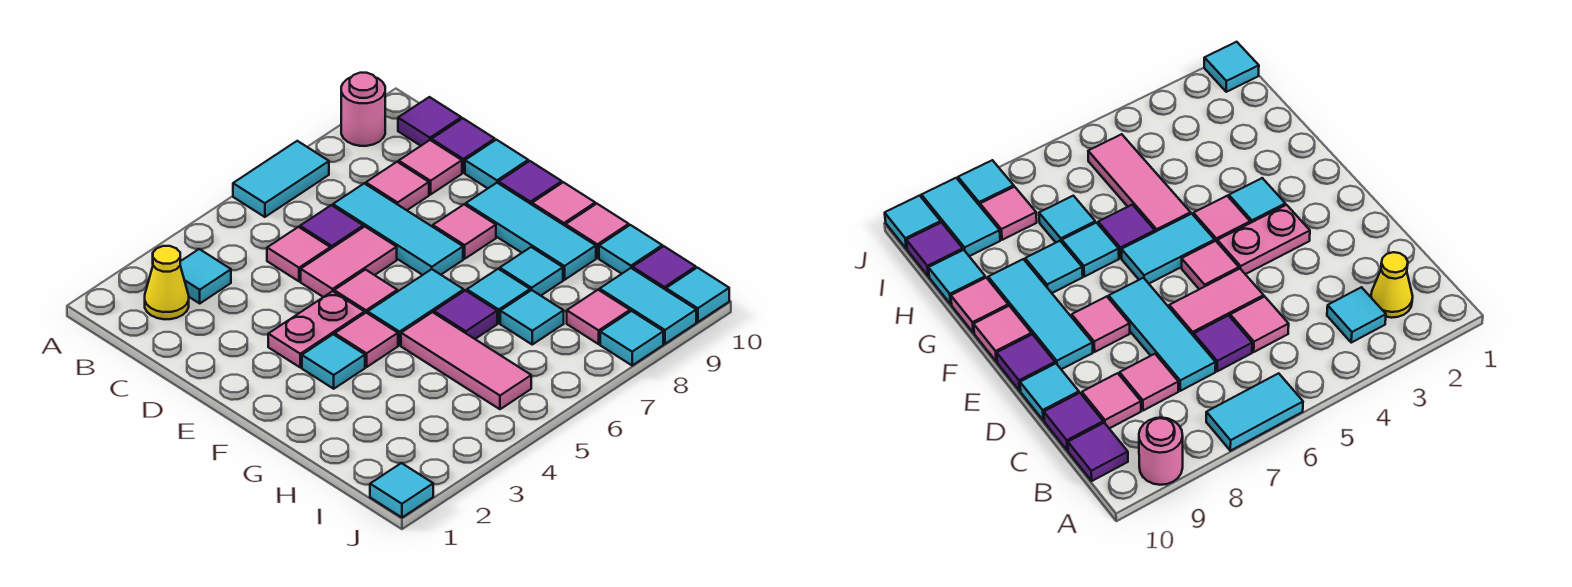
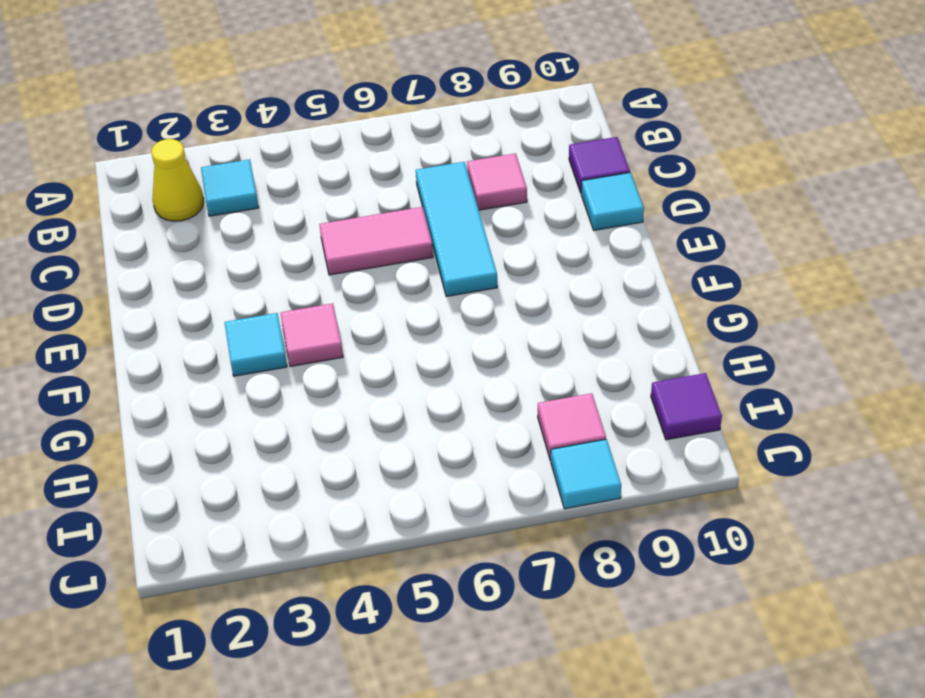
none -> cyan 1x2 tile [233,141,329,217]
none -> pink 1x1 round brick [341,73,385,146]
none -> purple 1x1 tile [398,97,461,146]
none -> pink 1x1 tile [267,227,330,281]

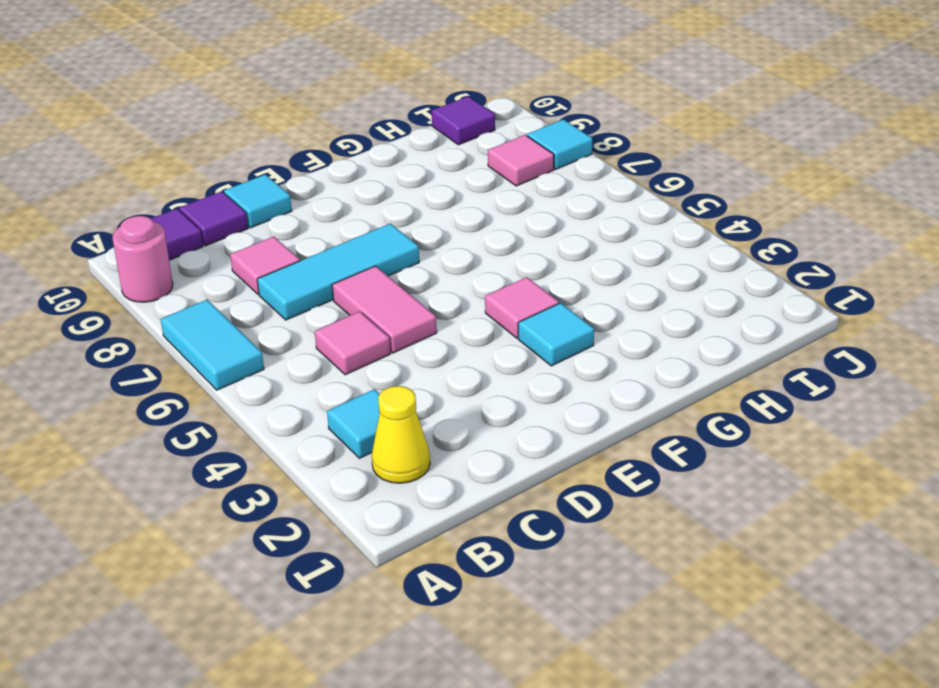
none -> purple 1x1 tile [300,205,363,249]
none -> pink 1x1 tile [399,140,462,194]
none -> pink 1x2 plate [268,291,364,367]
none -> pink 1x1 tile [334,270,397,313]

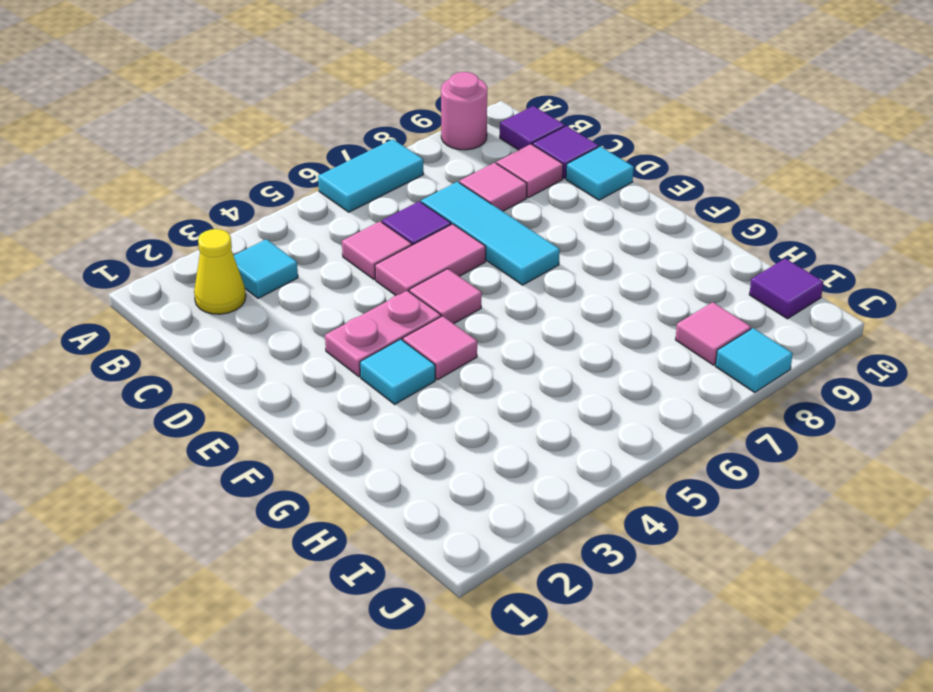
none -> pink 1x1 tile [433,204,496,259]
none -> cyan 1x3 tile [466,183,596,280]
none -> purple 1x1 tile [499,161,562,205]
none -> cyan 1x2 tile [368,269,464,345]

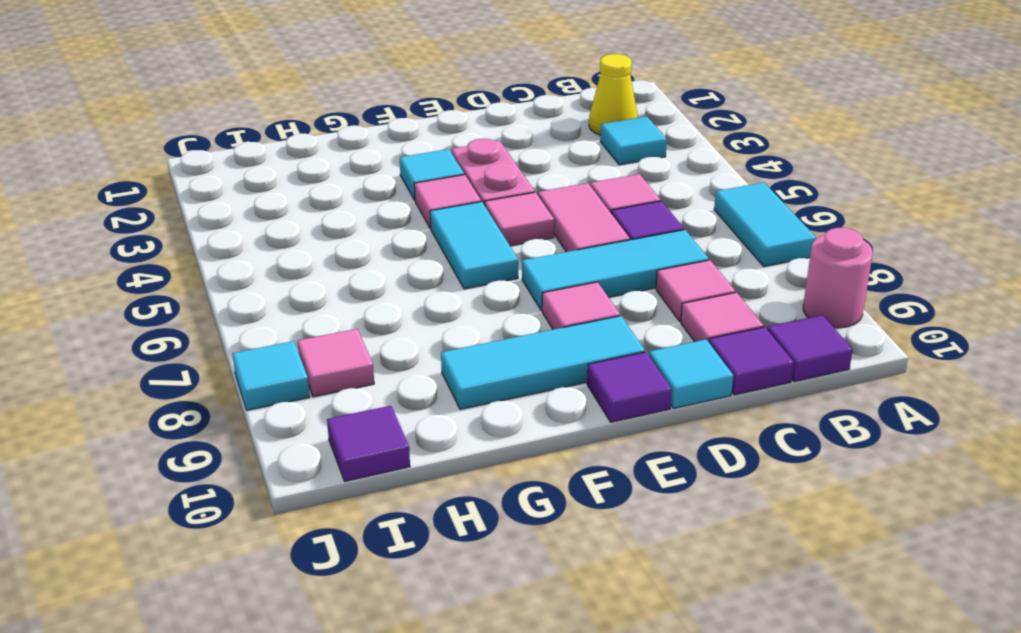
none -> pink 1x1 tile [532,182,595,226]
none -> pink 1x3 tile [401,312,531,409]
none -> purple 1x1 tile [434,290,497,339]
none -> cyan 1x1 tile [467,269,530,323]

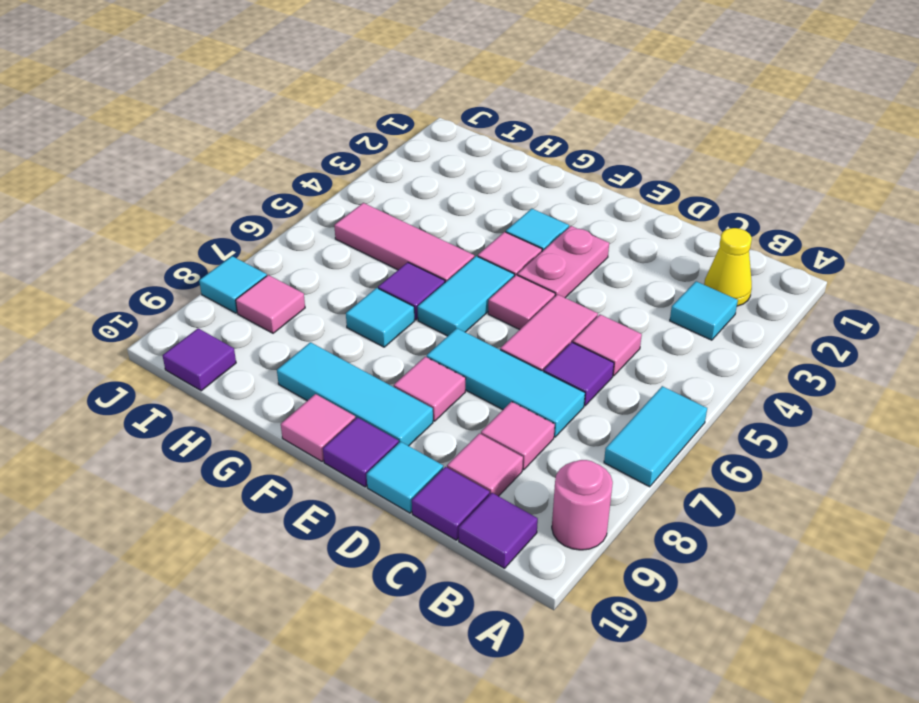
none -> cyan 1x1 tile [500,247,563,296]
none -> pink 1x1 tile [566,204,629,258]
none -> cyan 1x1 tile [500,290,564,344]
none -> cyan 1x1 tile [599,225,662,274]

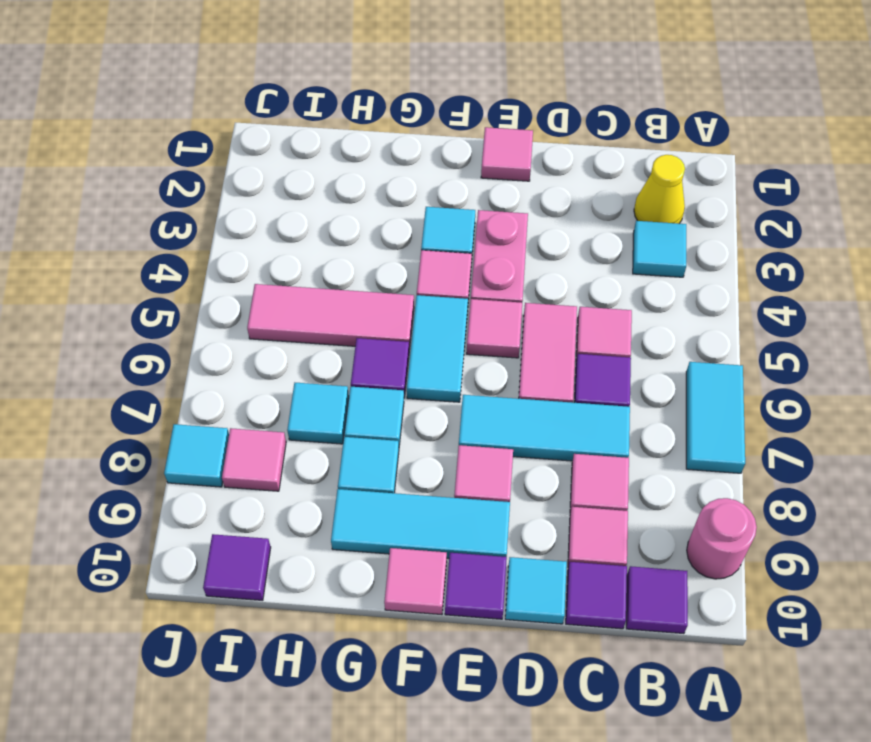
pink 1x1 tile [481,127,533,181] -> pink 1x1 tile moved to [566,204,629,258]
none -> cyan 1x1 tile [599,225,662,274]
none -> cyan 1x2 tile [600,268,696,344]
none -> cyan 1x1 tile [370,463,433,517]
none -> cyan 1x1 tile [666,268,729,322]

